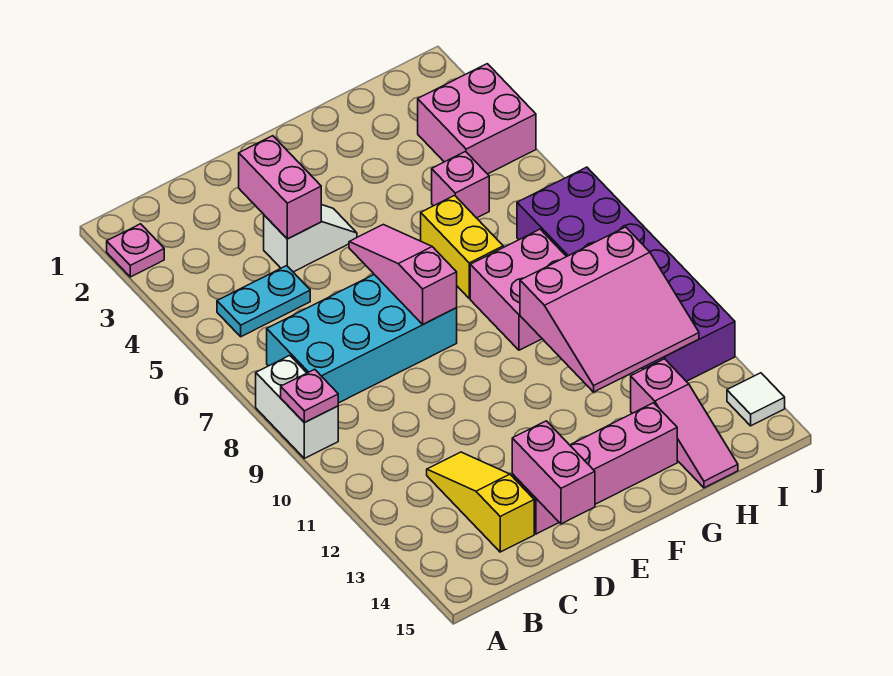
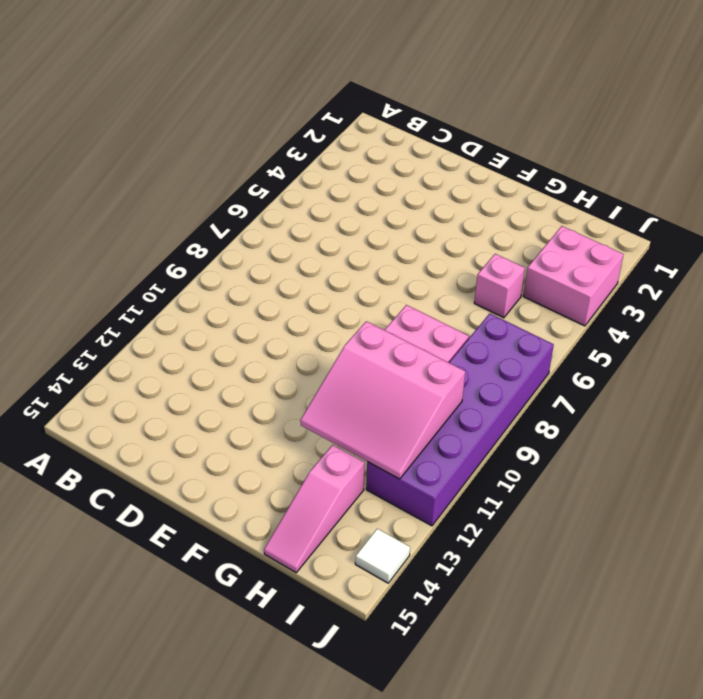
none -> pink 1x1 plate [107,224,164,277]
none -> white 1x2 brick [256,355,338,458]
none -> cyan 1x2 plate [217,266,310,337]

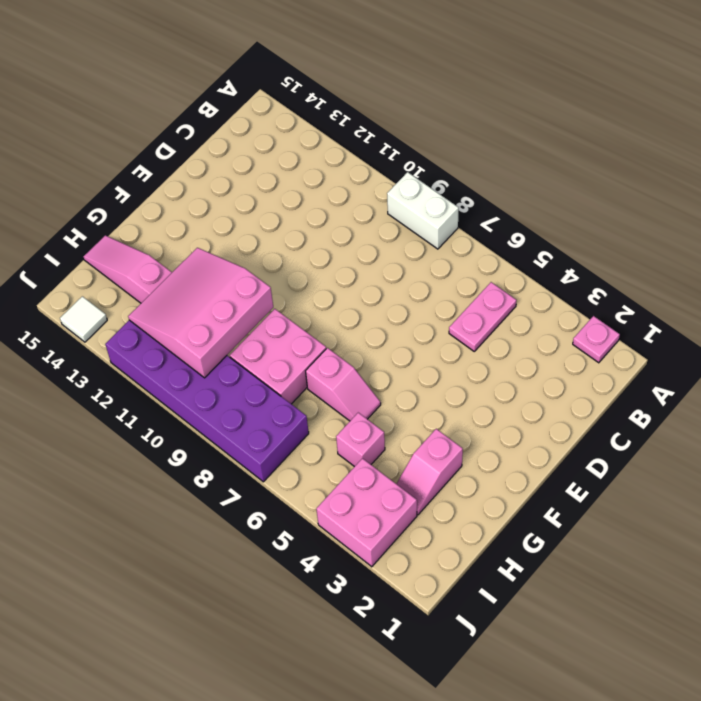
pink 1x2 plate [449,282,517,351] -> cyan 1x2 plate [217,266,310,337]
pink 1x2 slope [397,429,463,515] -> none
pink 1x2 slope [306,348,381,421] -> yellow 1x2 brick [421,195,503,298]
none -> cyan 2x4 brick [267,275,457,403]
none -> yellow 1x3 slope [427,452,534,552]
none -> white 1x2 slope [264,205,357,272]

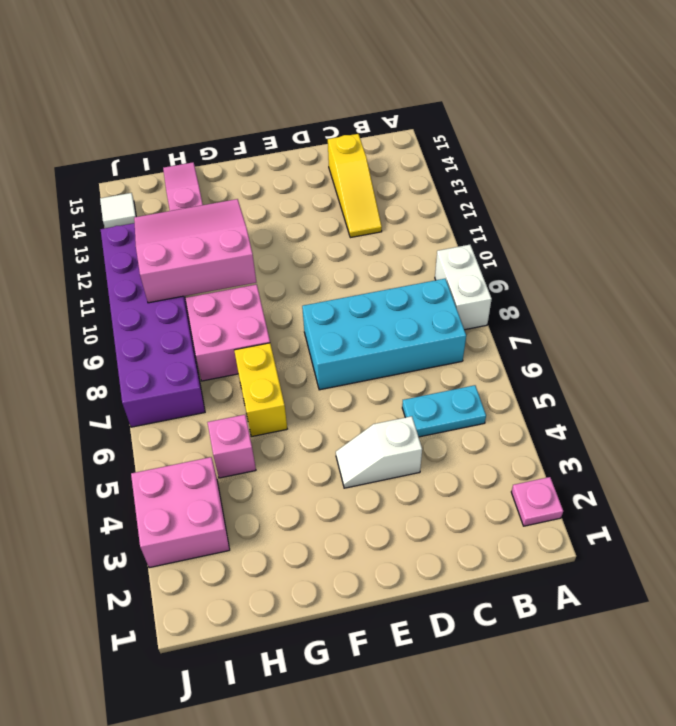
none -> pink 1x4 brick [512,403,677,534]
none -> pink 1x1 plate [281,369,338,422]
none -> pink 1x2 brick [239,136,321,239]

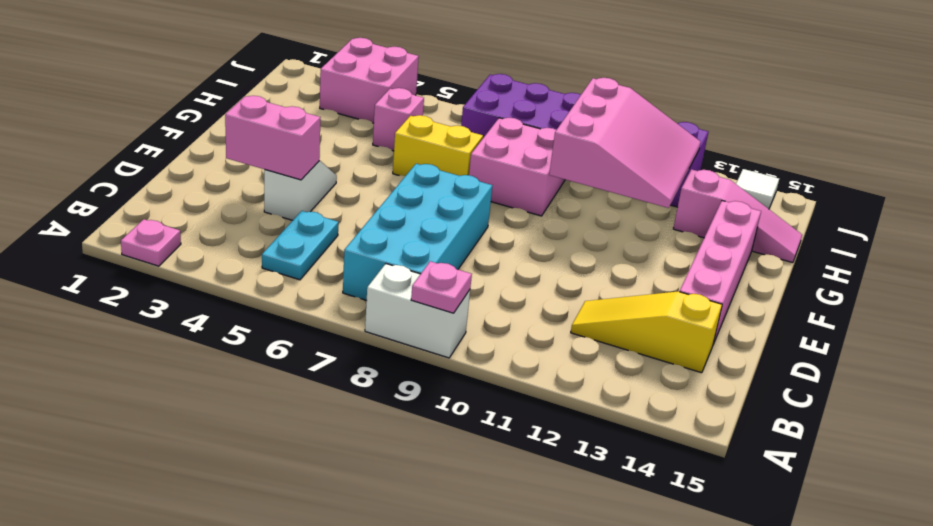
none -> pink 1x2 brick [512,421,595,524]
none -> pink 1x3 slope [349,225,457,324]

